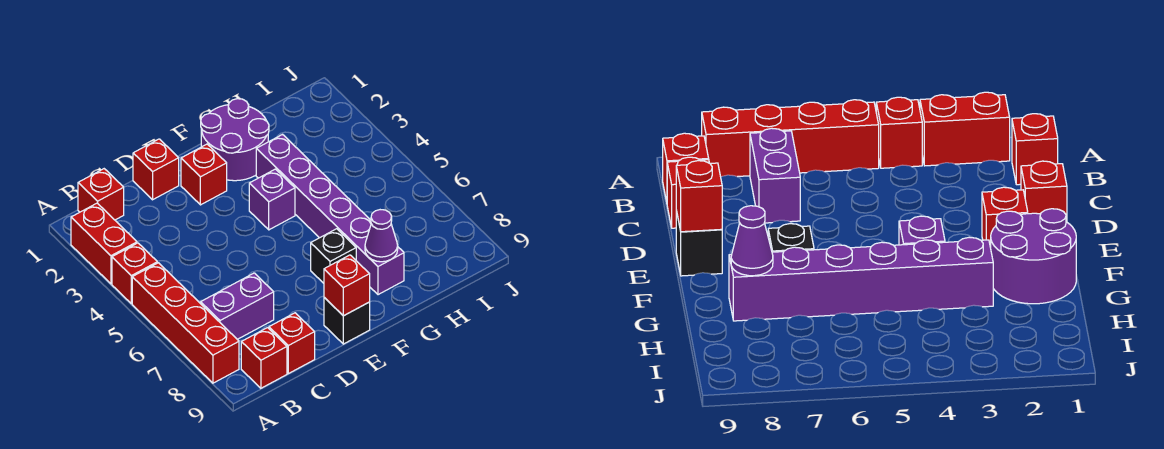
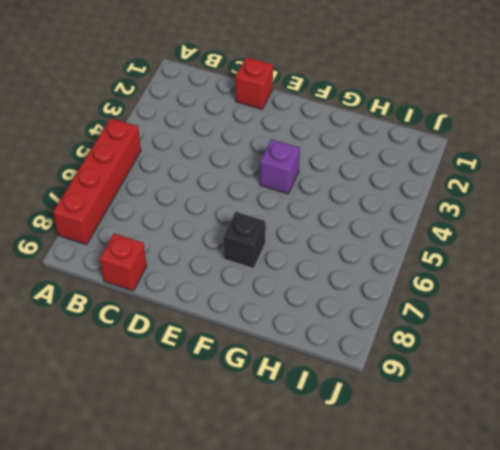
none -> red 1x2 brick [71,203,137,284]
none -> red 1x1 brick [112,243,157,304]
none -> red 1x1 brick [78,169,124,220]

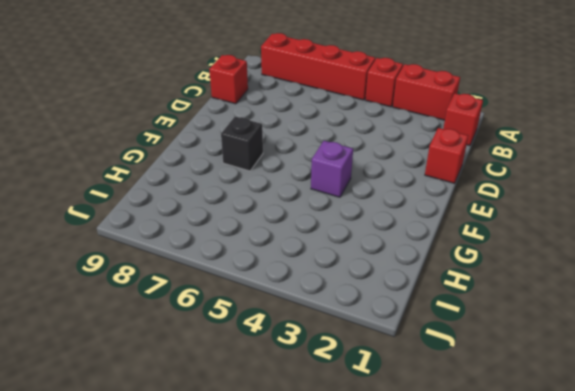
none -> purple 1x2 brick [201,273,274,339]
none -> red 1x1 brick [241,328,287,388]
none -> red 1x1 brick [181,144,227,205]

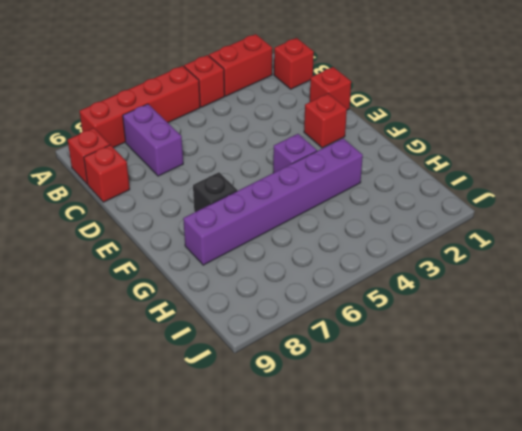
none -> black 1x1 brick [324,298,370,344]
none -> purple 2x2 round brick [201,99,269,181]
none -> red 1x1 brick [324,255,370,316]

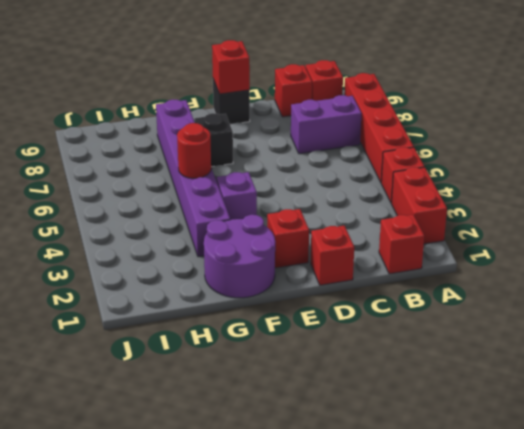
red 1x1 round brick [177,123,211,179] -> none
none -> purple 1x1 cone [365,210,398,262]

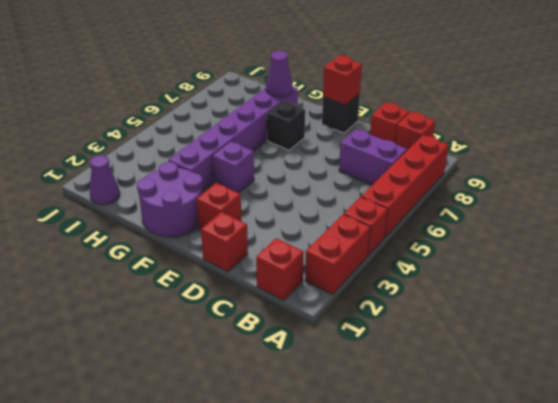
purple 1x1 cone [90,155,120,205] -> none

